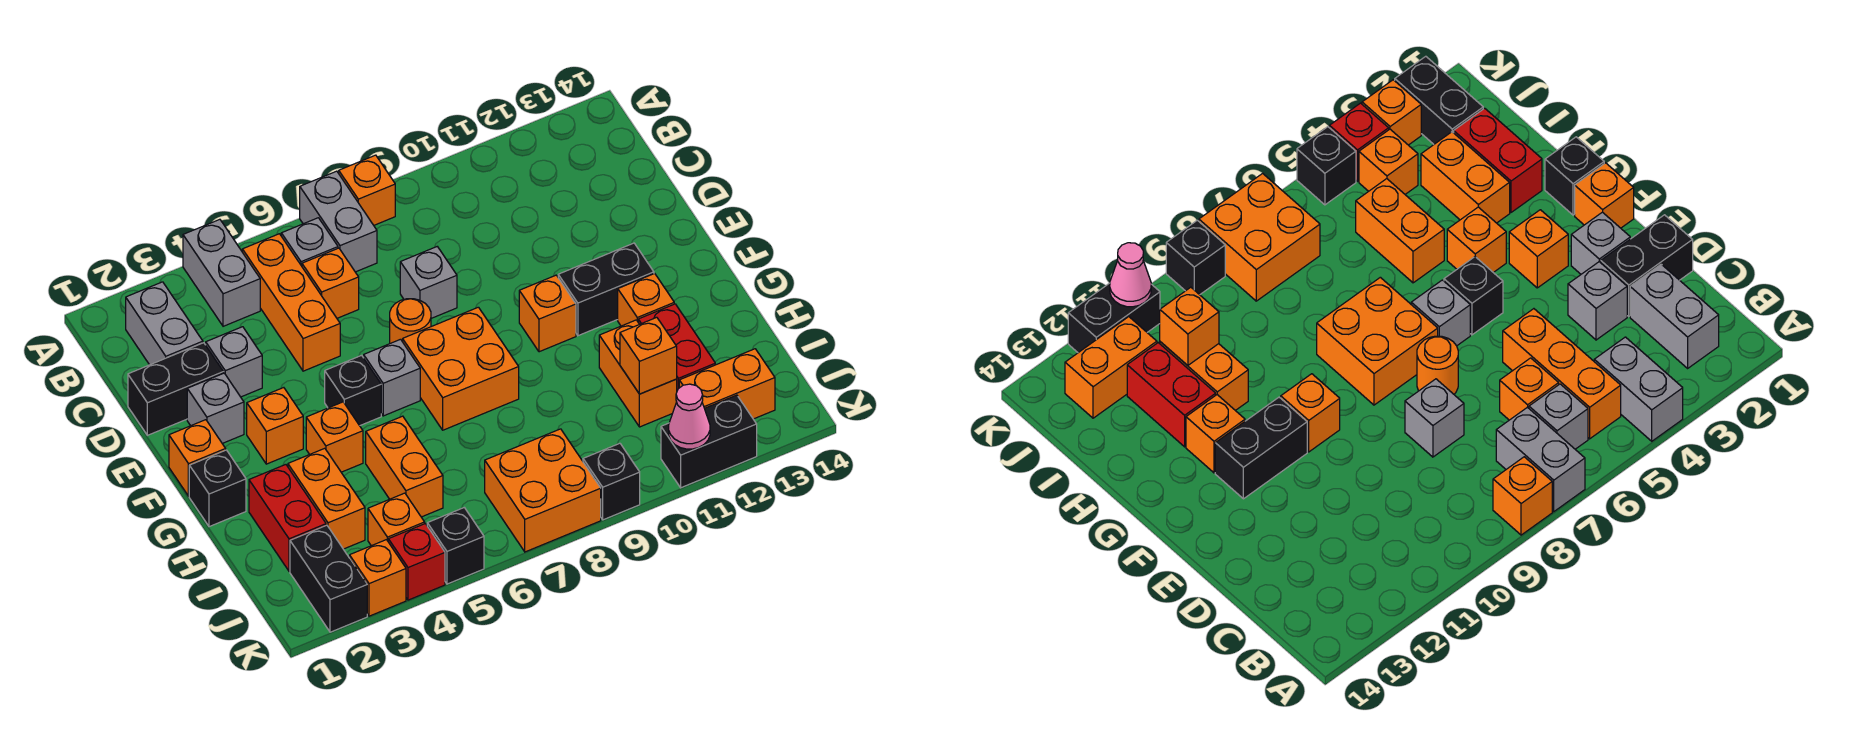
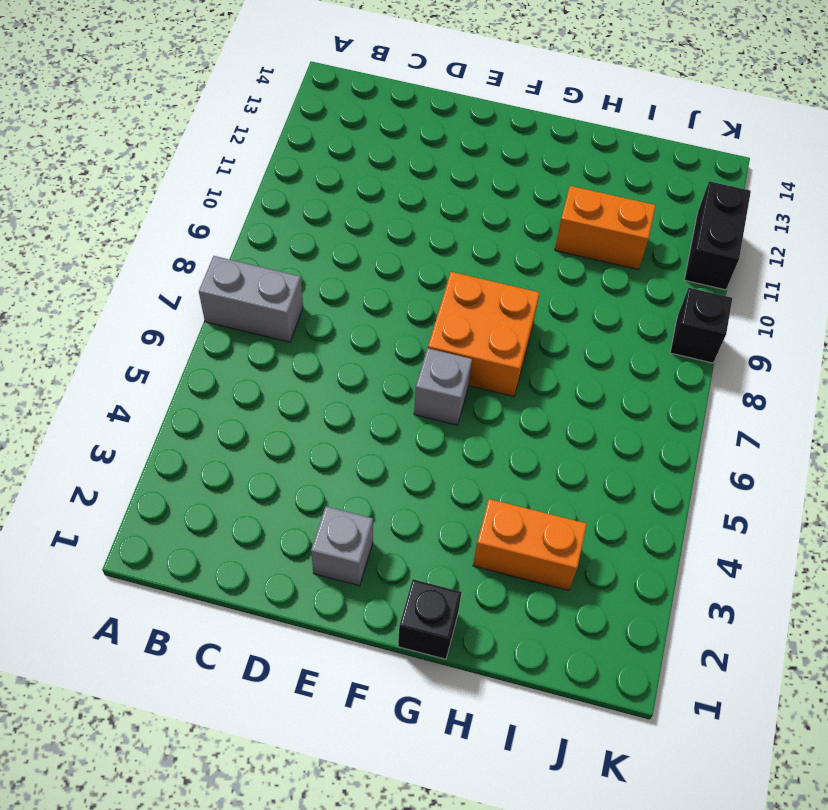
none -> grey 1x2 brick [183,219,260,326]
none -> orange 1x1 brick [339,155,395,225]
none -> grey 1x2 brick [126,282,203,365]
none -> orange 1x3 brick [242,234,340,371]

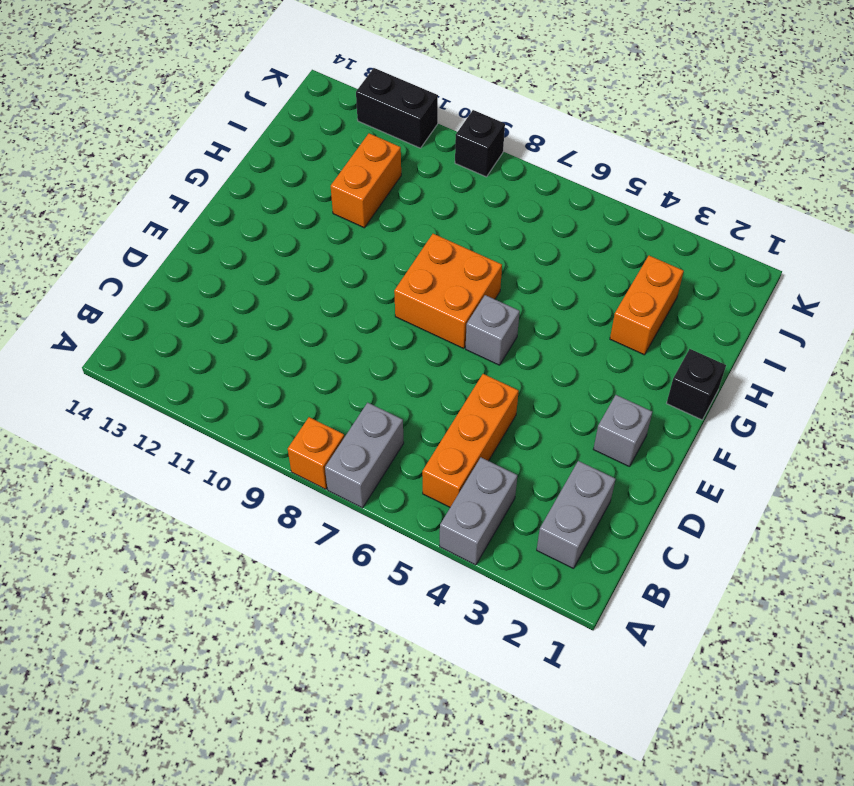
none -> grey 1x1 brick [281,218,338,266]
none -> orange 1x1 brick [302,248,359,318]
none -> black 1x2 brick [128,343,223,435]
none -> grey 1x1 brick [206,327,262,397]

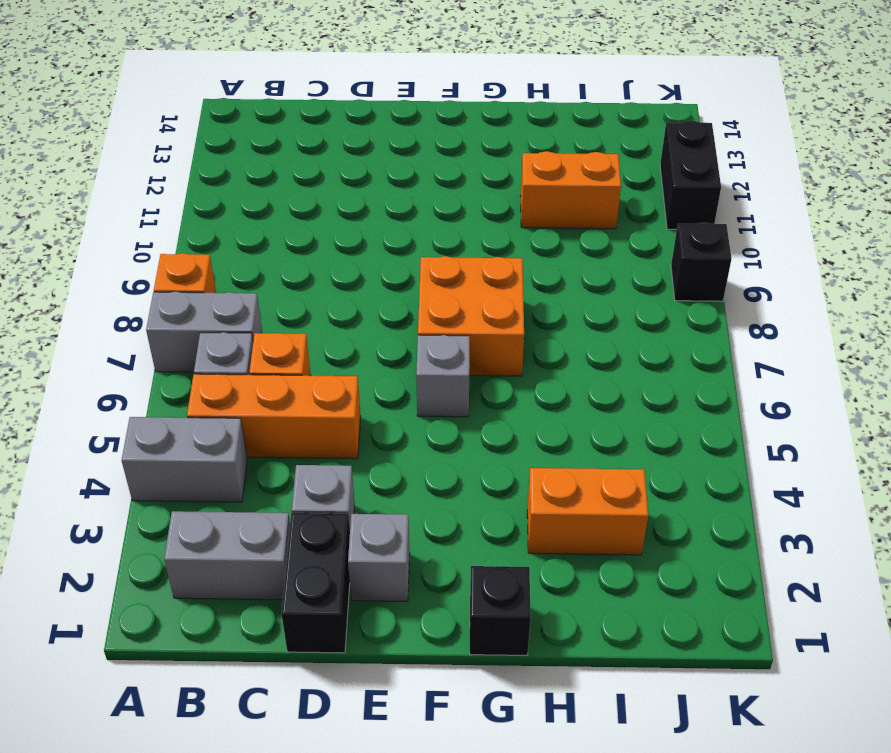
none -> grey 1x1 brick [400,247,457,318]
none -> orange 1x1 round brick [390,299,431,343]
none -> orange 1x1 brick [169,420,226,496]
none -> orange 1x1 brick [247,388,303,464]

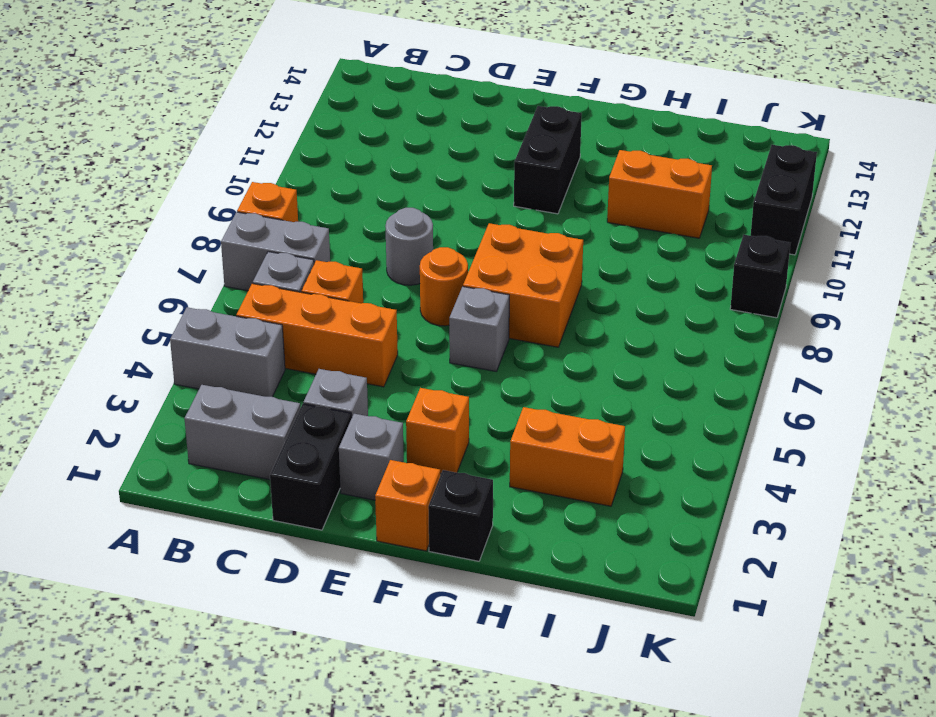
grey 1x1 round brick [385,208,433,285] -> grey 1x1 brick [400,247,457,318]
none -> black 1x1 brick [325,355,381,426]
none -> orange 1x1 brick [519,275,576,352]
none -> orange 1x1 brick [306,402,363,472]
none -> orange 1x1 brick [618,274,674,326]

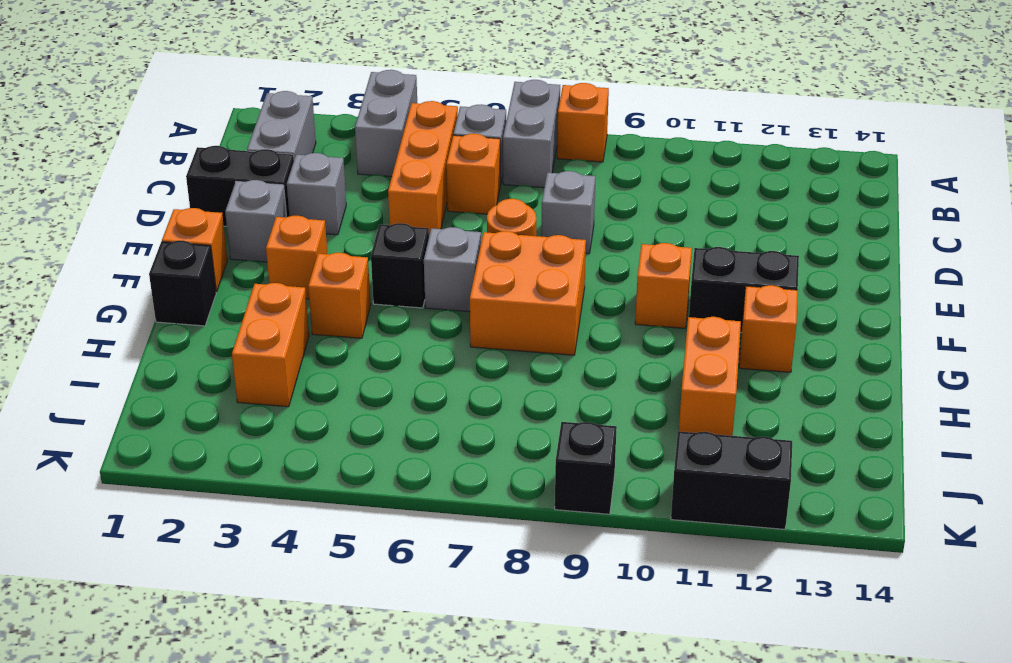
none -> red 1x2 brick [249,465,326,571]
none -> orange 1x2 brick [366,416,443,517]
none -> red 1x2 brick [638,304,715,391]
none -> black 1x2 brick [290,525,367,632]

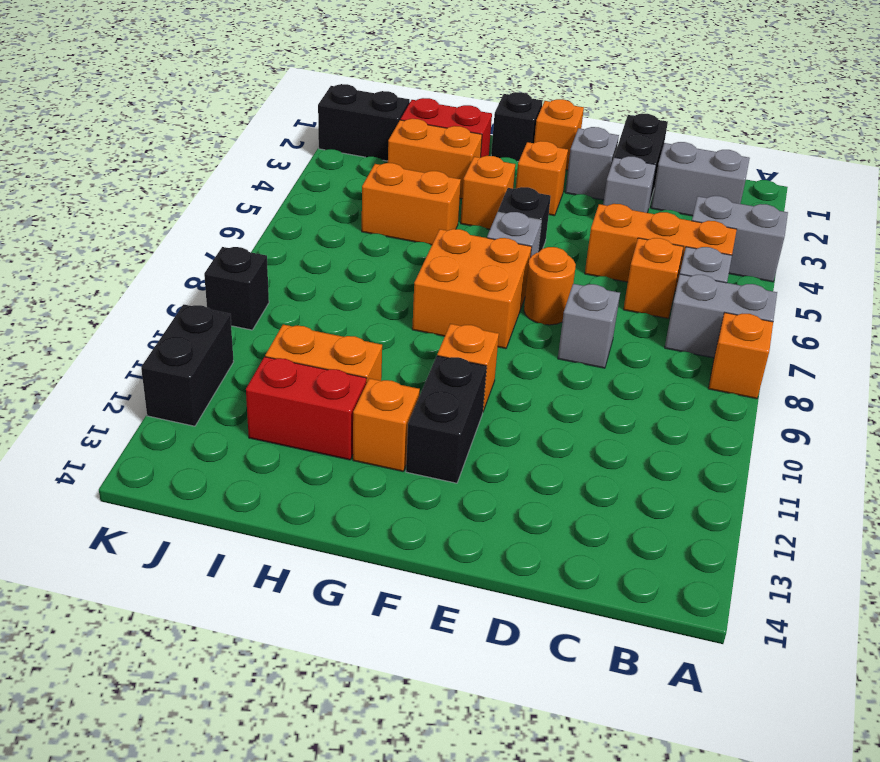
none -> orange 1x1 brick [368,493,425,546]
none -> orange 2x2 brick [485,429,601,552]
none -> orange 1x2 brick [679,349,775,419]
none -> orange 1x1 brick [350,540,406,616]

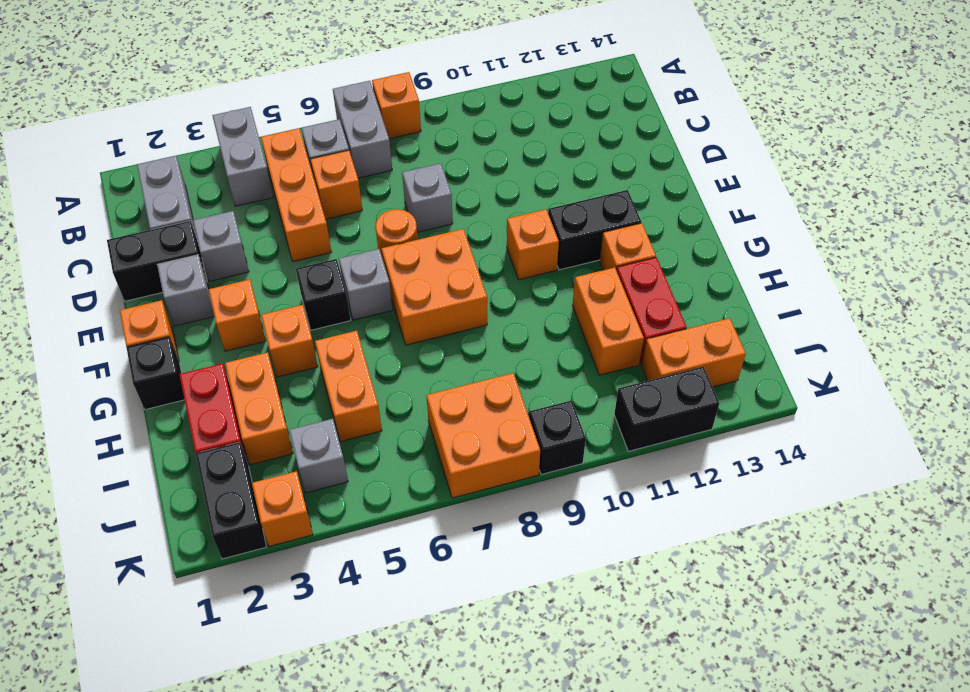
grey 1x1 brick [289,419,348,493] -> orange 1x1 brick [368,493,425,546]
none -> red 1x1 brick [388,524,445,600]
none -> black 1x1 brick [427,508,484,584]
none -> orange 1x1 brick [620,317,677,394]
none -> pink 1x1 cone [669,384,710,449]

